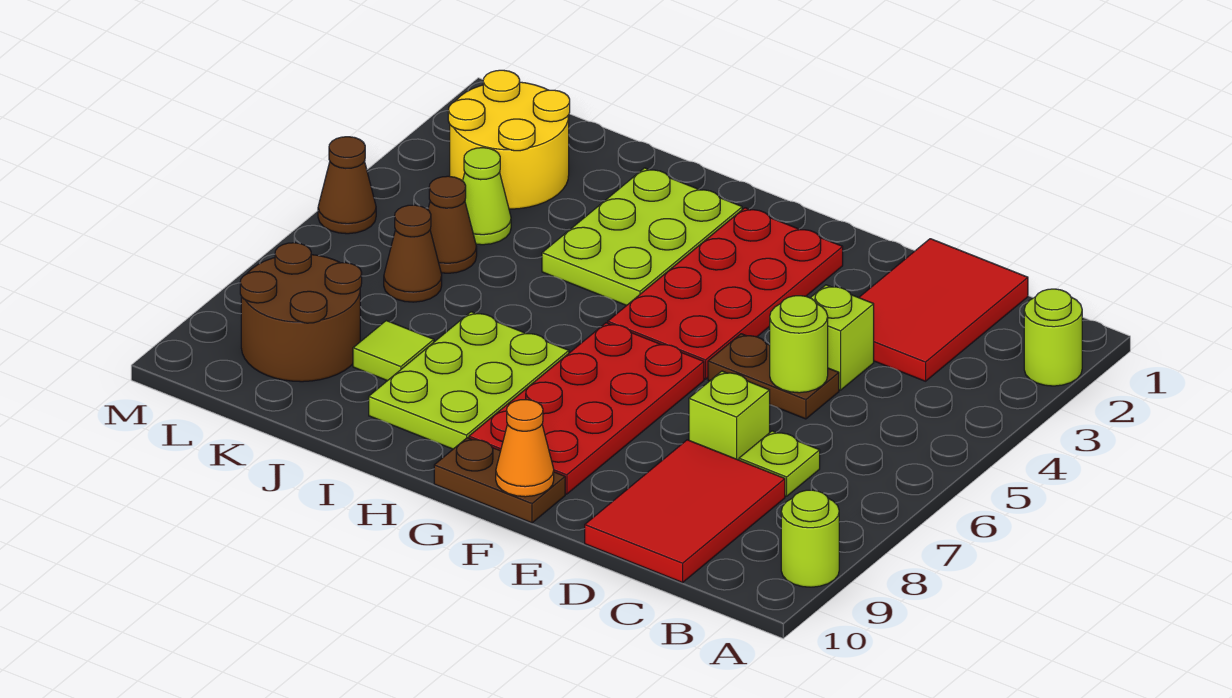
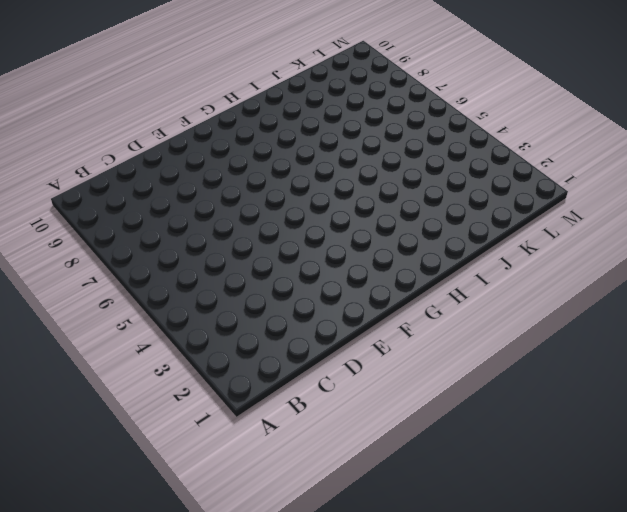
none -> lime 1x1 round brick [1024,289,1082,386]
none -> lime 1x1 round brick [781,490,839,587]
none -> red 2x3 tile [859,239,1028,381]

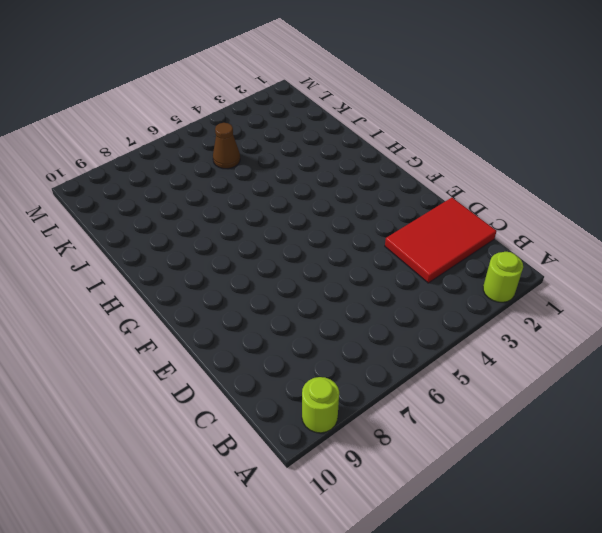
none -> lime 1x1 plate [739,431,820,496]
none -> red 2x3 tile [585,440,785,583]
none -> lime 1x1 brick [811,285,874,390]

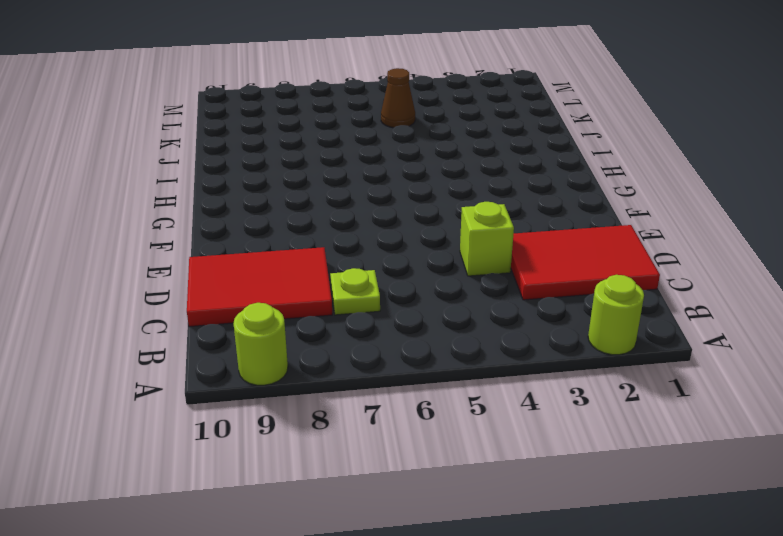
none -> brown 1x2 plate [708,334,839,419]
none -> lime 1x1 brick [689,371,770,460]
none -> red 2x4 plate [608,208,843,379]

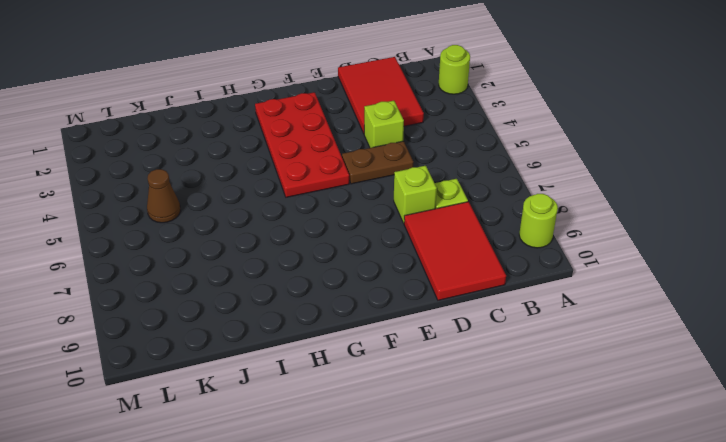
none -> red 2x4 plate [469,323,704,494]
none -> brown 1x2 plate [434,438,565,523]
none -> lime 2x3 plate [542,168,742,306]

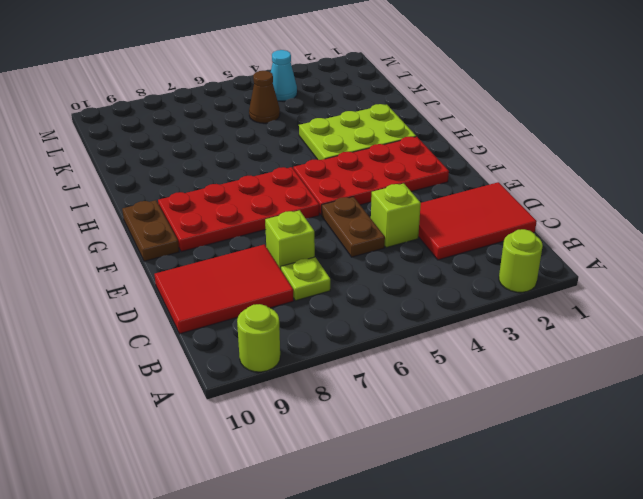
cyan 1x1 cone [271,50,297,101] -> none
none -> lime 2x3 plate [369,312,569,449]
none -> lime 1x1 tile [353,321,434,381]
none -> yellow 2x2 round brick [448,70,570,209]

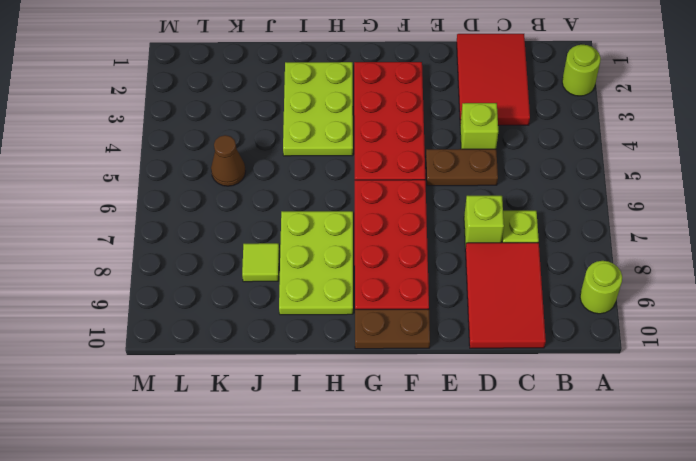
none -> yellow 2x2 round brick [448,70,570,209]
none -> lime 1x1 cone [463,148,511,245]
none -> brown 1x1 cone [384,205,442,302]

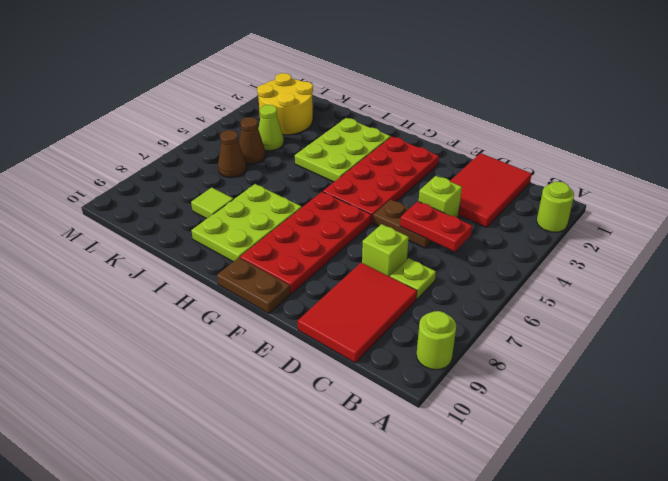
red 1x2 plate [400,201,472,252] -> lime 1x1 round brick [770,296,828,393]
none -> brown 2x2 round brick [240,243,362,382]
none -> brown 1x1 cone [318,137,376,234]
none -> orange 1x1 cone [496,400,554,497]

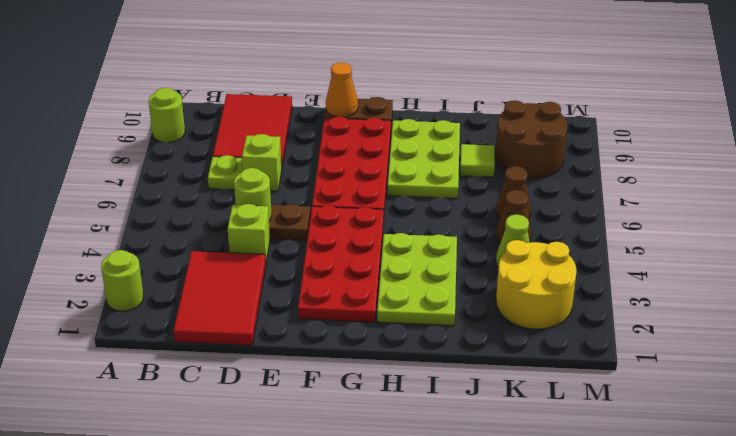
none -> brown 1x1 cone [318,137,376,234]

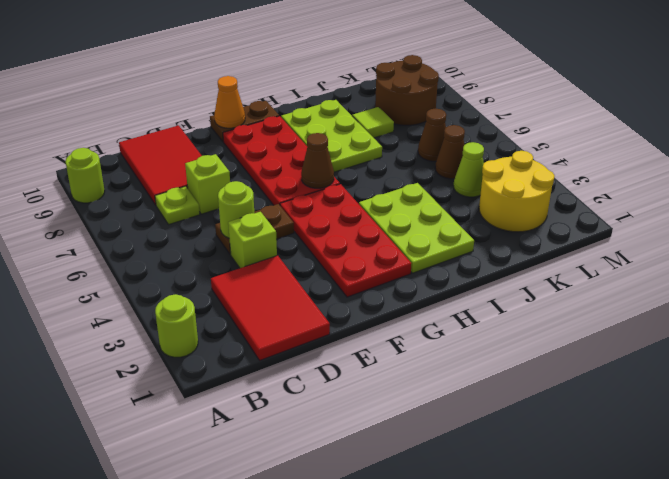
brown 1x1 cone [301,133,334,188] -> brown 1x1 cone moved to [318,137,376,234]

